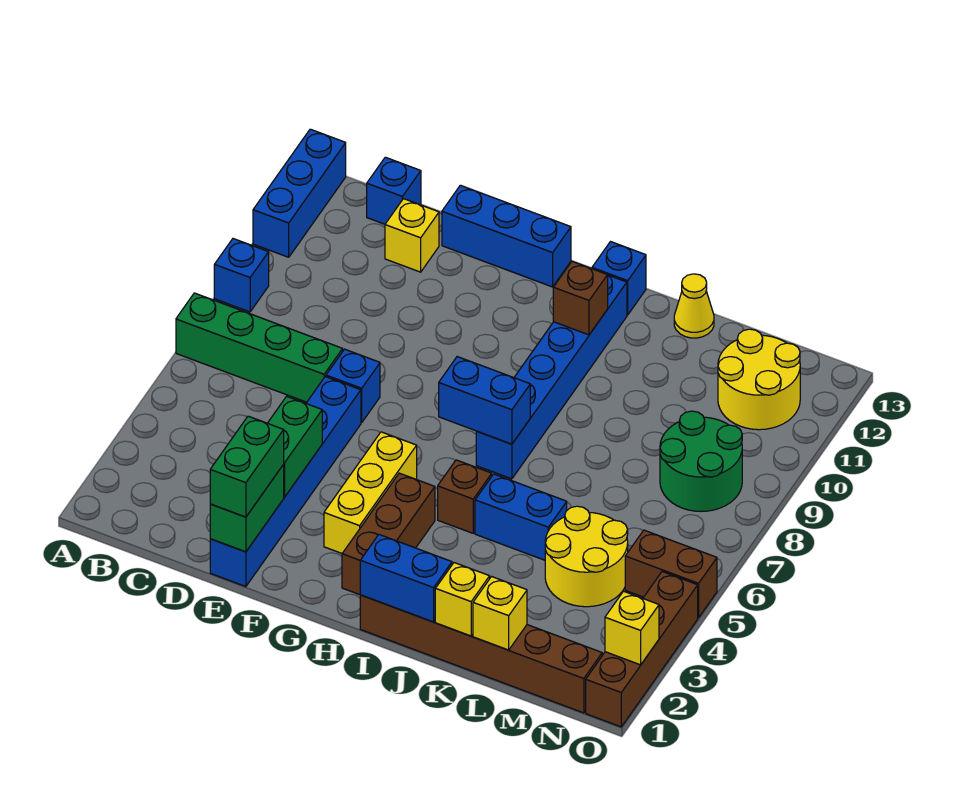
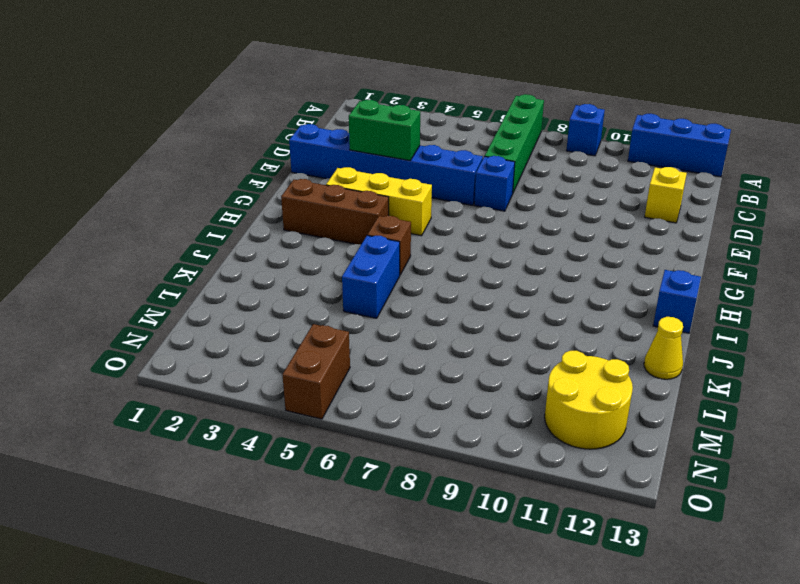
none -> blue 1x1 brick [367,157,421,224]
none -> blue 1x3 brick [442,185,571,287]
none -> brown 1x6 brick [360,595,602,713]
none -> blue 1x6 brick [476,275,627,479]

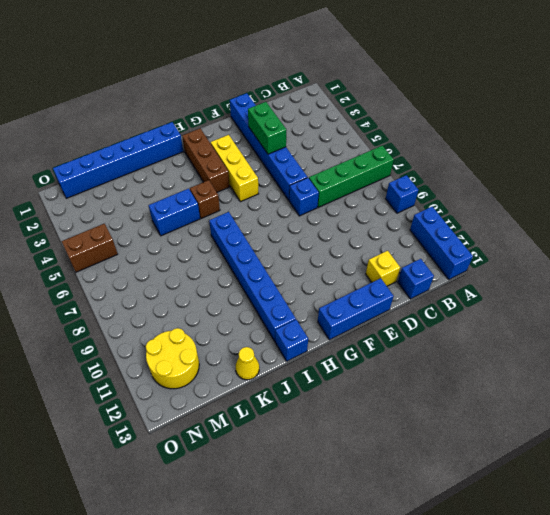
blue 1x6 brick [53,122,183,198] -> brown 1x6 brick [360,595,602,713]
none -> yellow 2x2 round brick [545,506,628,607]
none -> green 2x2 round brick [660,411,742,511]
none -> brown 1x4 brick [586,572,698,727]
none -> green 1x2 brick [210,465,284,552]

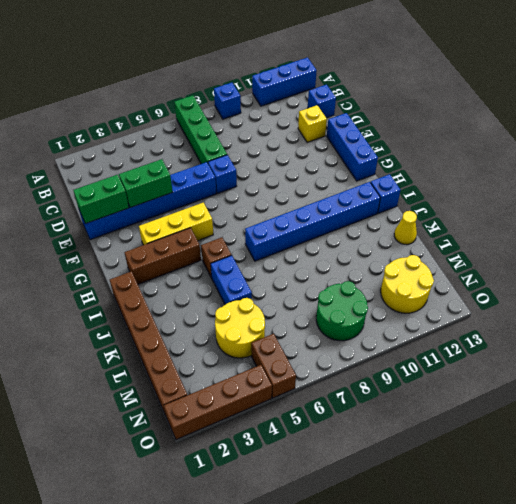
none -> blue 1x2 brick [439,357,530,444]
none -> blue 1x2 brick [360,535,452,622]
none -> brown 1x1 brick [553,262,608,335]
none -> yellow 1x1 brick [435,563,490,636]

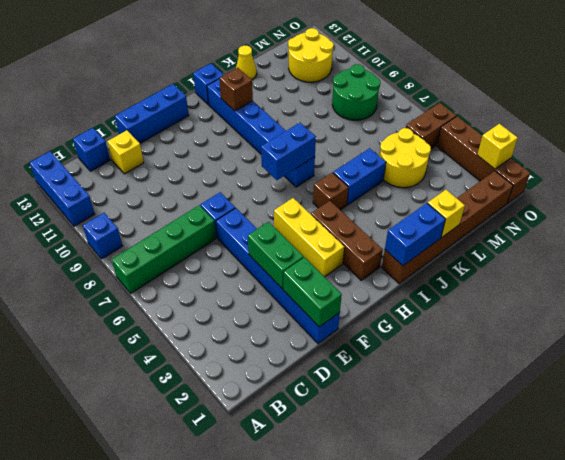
none -> yellow 1x1 brick [473,577,527,650]
none -> green 1x2 brick [210,416,284,517]

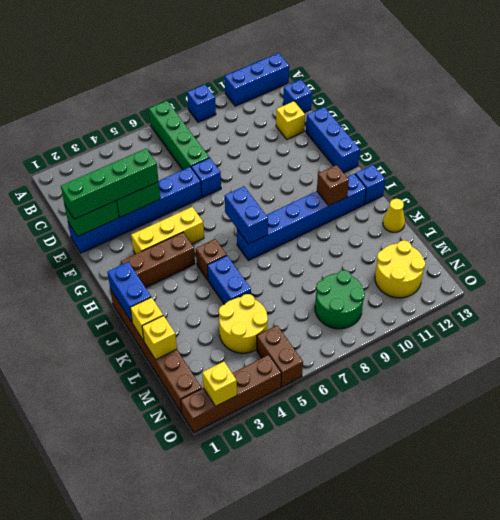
green 1x4 brick [61,149,159,219] -> green 1x2 brick [210,416,284,517]

